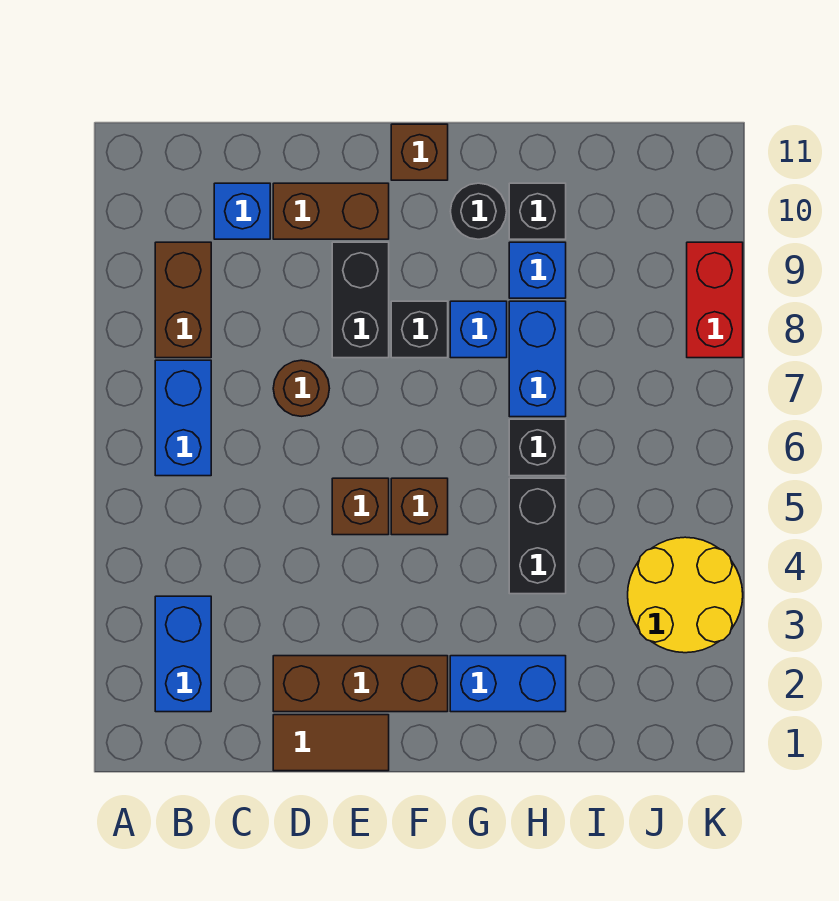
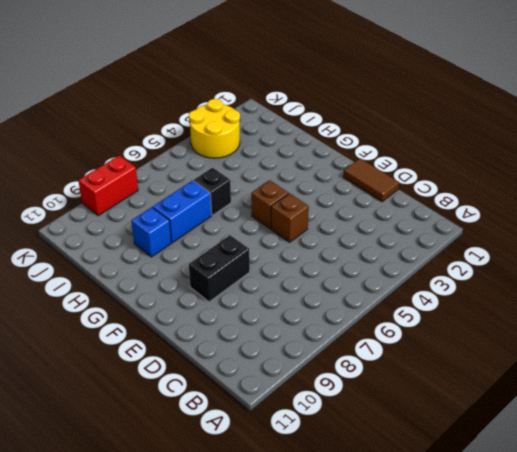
none -> blue 1x2 brick [155,596,211,712]
none -> blue 1x2 brick [155,360,211,476]
none -> brown 1x2 brick [155,242,211,358]

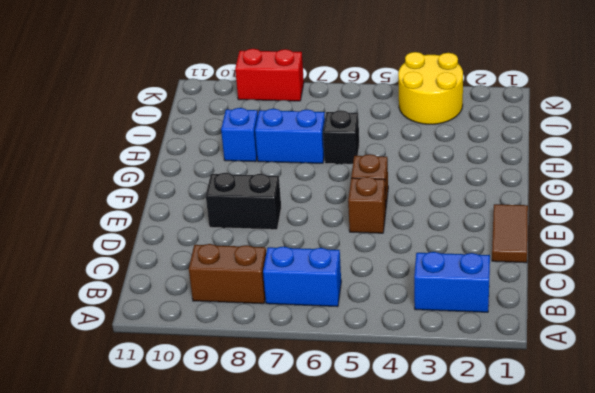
none -> blue 1x1 brick [214,183,270,239]
none -> brown 1x3 brick [273,656,448,712]
none -> brown 1x1 round brick [273,360,329,416]

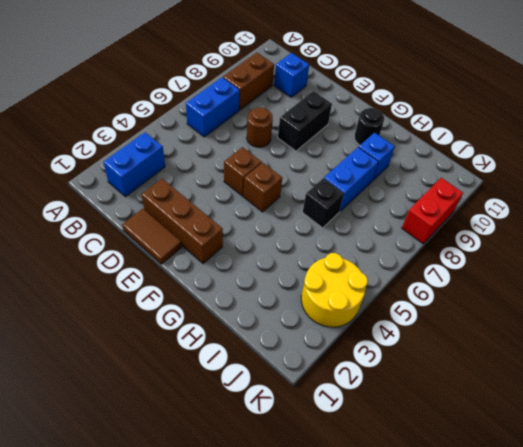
none -> brown 1x2 brick [273,183,389,239]
none -> black 1x1 brick [391,301,448,358]
none -> brown 1x1 brick [391,124,448,180]

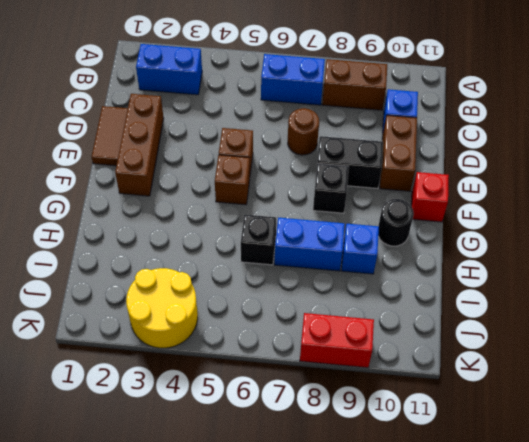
red 1x1 brick [411,172,449,222] -> brown 1x1 brick [391,124,448,180]
none -> blue 1x2 brick [450,656,566,712]
none -> blue 1x1 brick [450,301,507,358]
none -> black 1x2 brick [509,478,566,594]

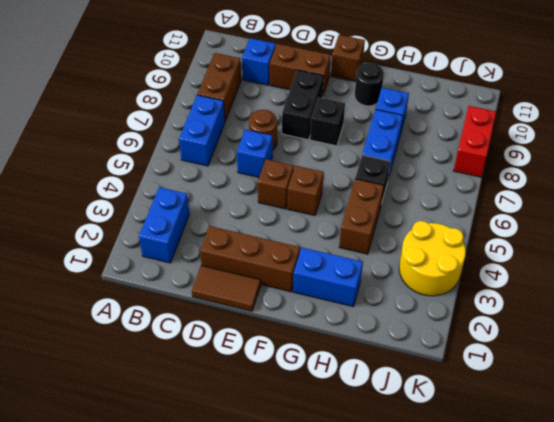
blue 1x1 brick [237,130,273,177] -> blue 1x1 brick moved to [450,301,507,358]
brown 1x2 brick [339,179,384,254] -> black 1x2 brick [509,478,566,594]
none -> black 1x1 brick [509,183,566,239]

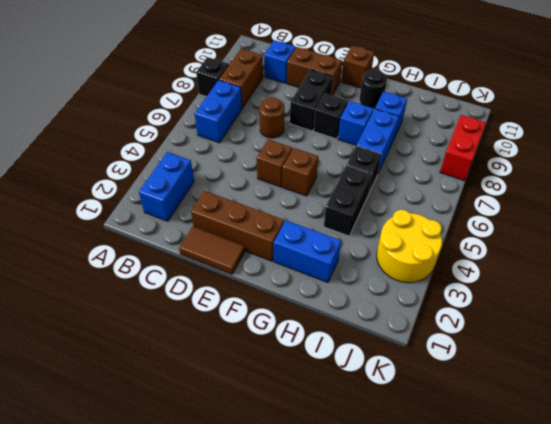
black 1x1 brick [196,57,229,97] -> black 1x1 brick moved to [509,183,566,239]

